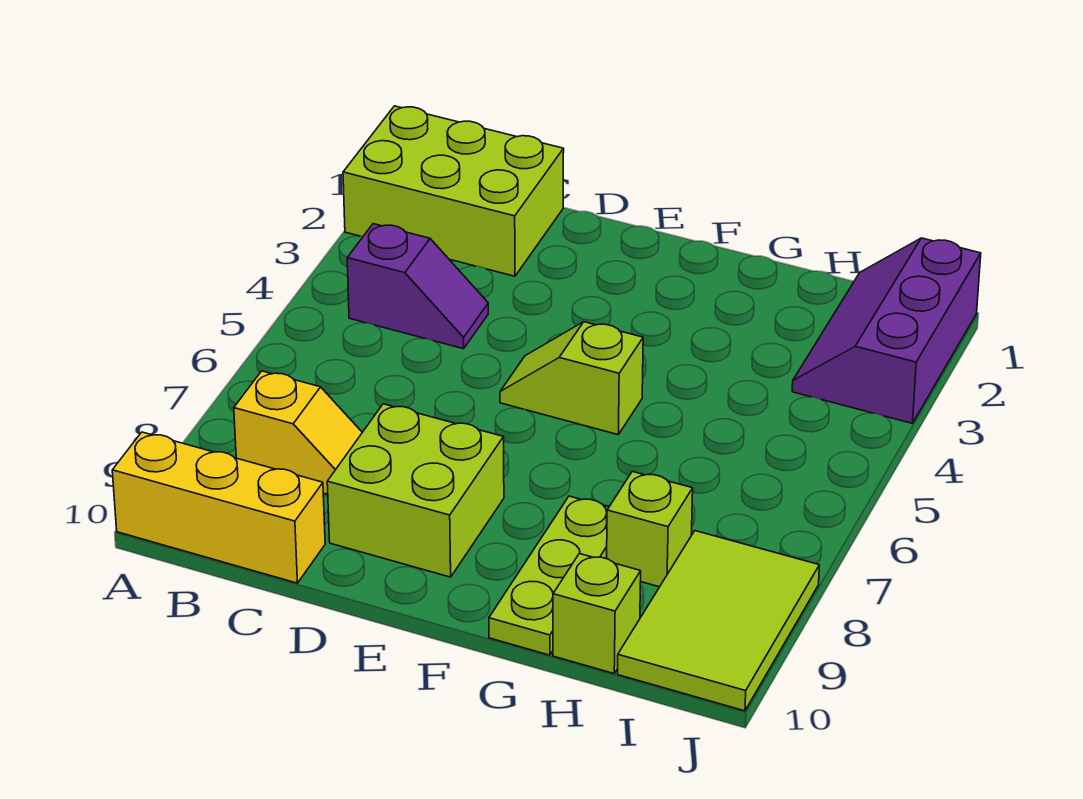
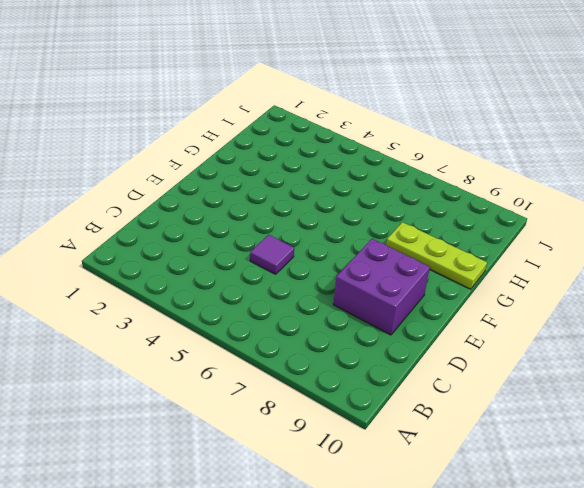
purple 1x1 tile [250,235,294,274] -> none
purple 2x2 brick [333,239,430,335] -> lime 2x2 brick [327,404,504,577]
none -> lime 2x3 brick [343,106,564,276]
none -> yellow 1x3 brick [112,432,325,583]

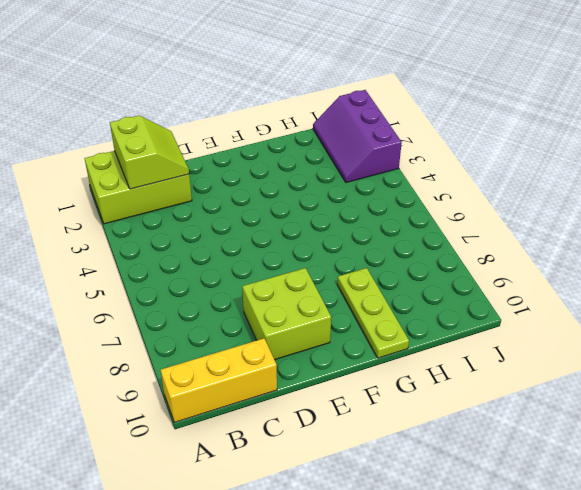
lime 2x2 slope [110,115,189,189] -> none
none -> purple 1x2 slope [347,224,488,349]
none -> yellow 1x2 slope [234,371,362,494]

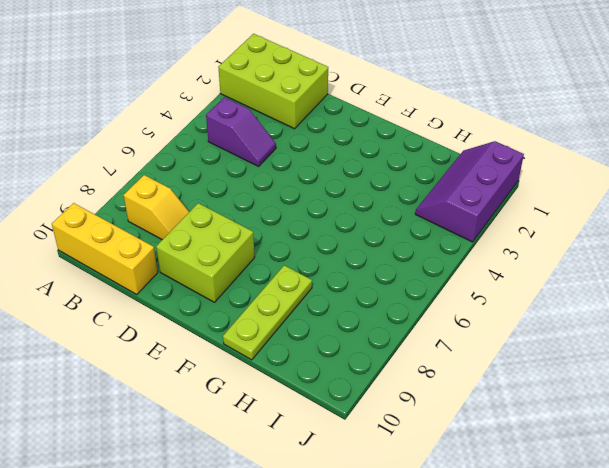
none -> lime 1x2 slope [500,322,643,435]
none -> lime 1x1 brick [607,471,693,587]

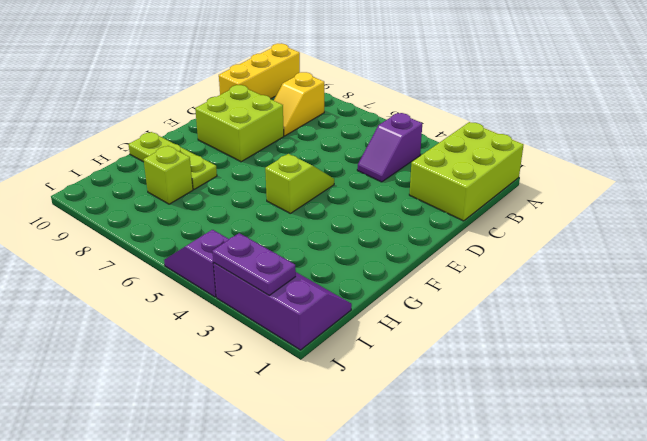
purple 1x2 plate [212,233,296,295] -> none
purple 1x2 slope [164,230,229,297] -> none
none -> lime 1x1 brick [553,554,641,673]
none -> lime 2x3 tile [618,531,819,711]

